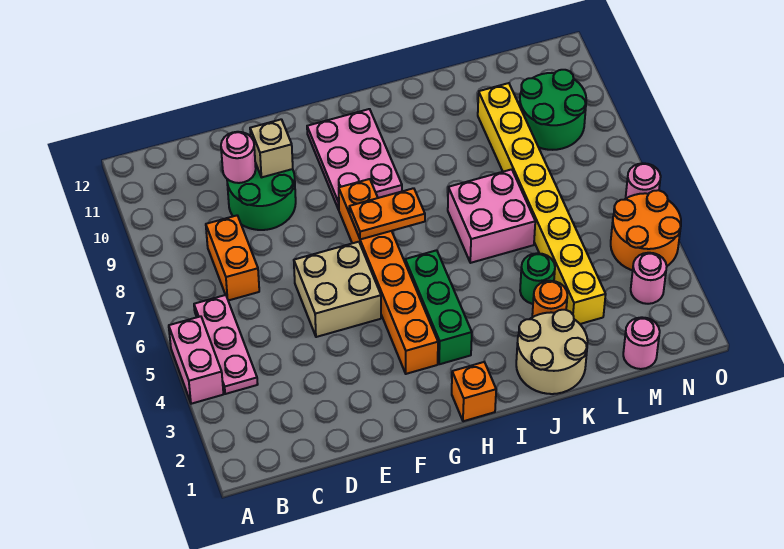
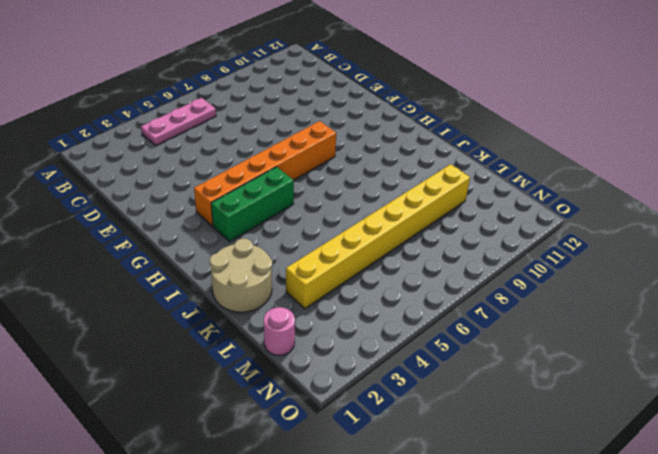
none -> pink 1x2 brick [169,316,223,404]
none -> orange 1x2 brick [206,216,259,301]
none -> green 2x2 round brick [227,163,296,230]

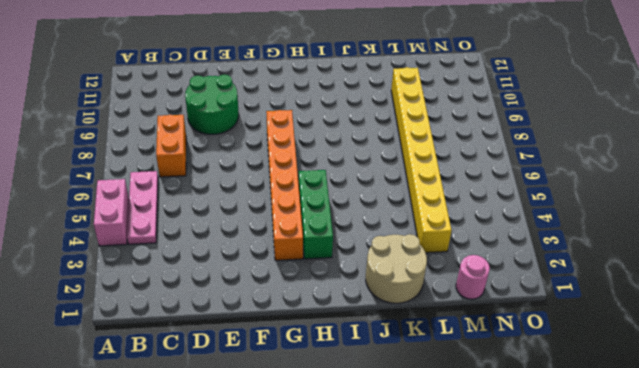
none -> tan 2x2 brick [294,242,381,337]
none -> pink 2x3 plate [307,109,402,210]
none -> orange 1x1 brick [452,362,496,421]

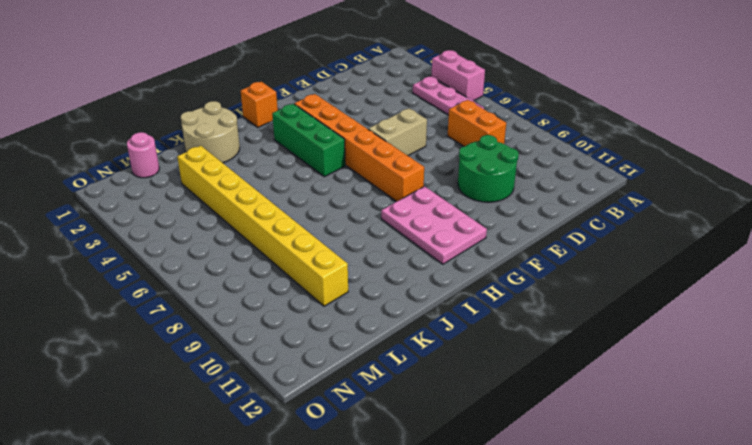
tan 1x2 brick [368,108,427,156] -> tan 2x2 brick [294,242,381,337]
none -> pink 2x2 brick [448,169,535,263]
none -> orange 1x1 round brick [532,281,567,317]
none -> green 1x1 round brick [520,253,555,304]

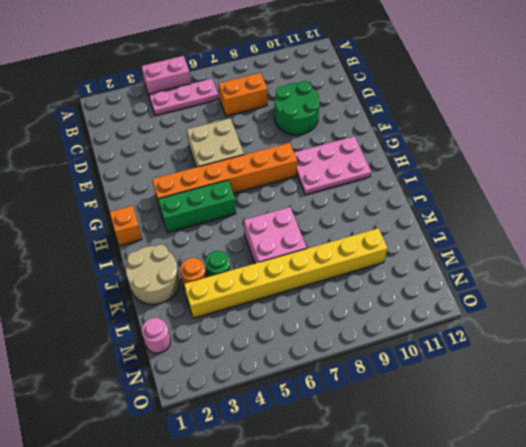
none -> green 2x2 round brick [520,70,586,150]
none -> pink 1x1 round brick [631,253,667,304]
none -> orange 2x2 round brick [611,190,681,270]

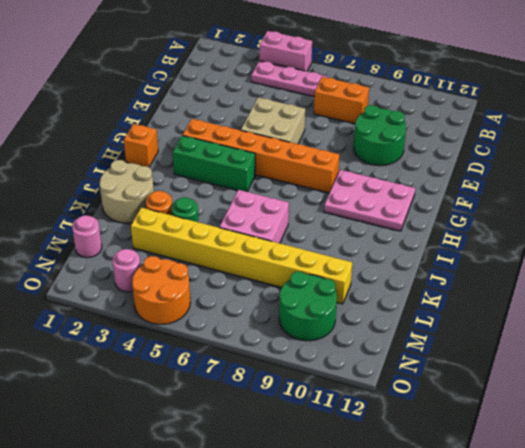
none -> pink 1x1 round brick [626,163,661,198]
none -> pink 1x1 round brick [221,132,256,183]
none -> tan 1x1 brick [250,119,293,177]

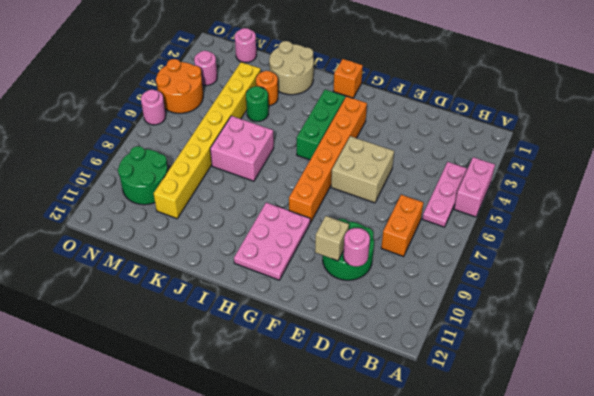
none -> orange 1x2 plate [349,188,425,239]

